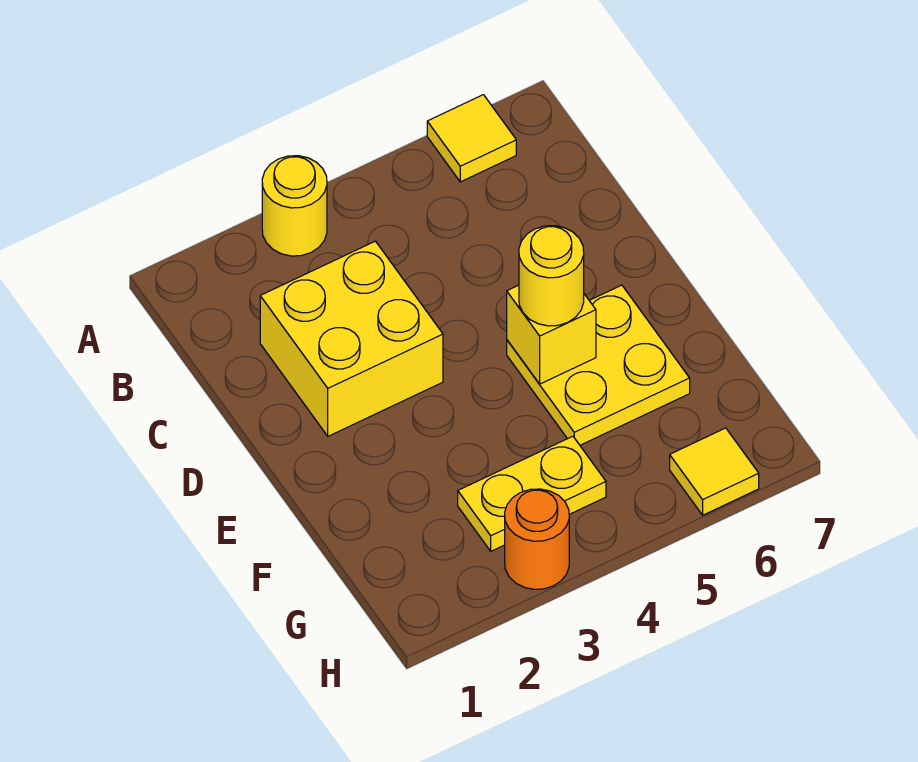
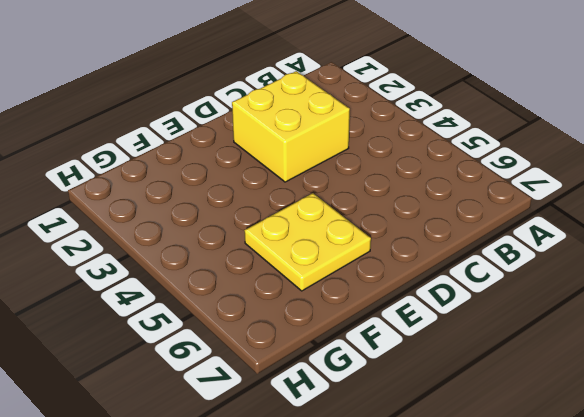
none -> yellow 1x1 round brick [262,156,327,256]
none -> yellow 1x1 tile [427,95,516,182]

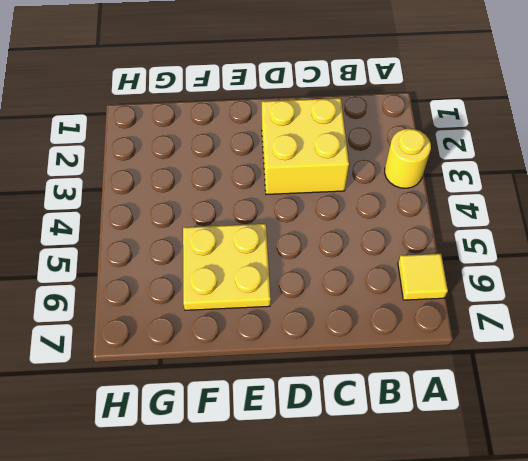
none -> yellow 1x2 plate [458,436,606,551]
none -> orange 1x1 round brick [505,489,569,589]

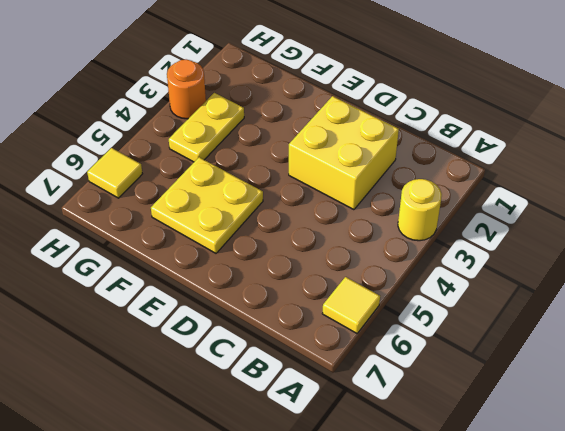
none -> yellow 1x1 brick [507,285,596,384]
none -> yellow 1x1 round brick [519,226,584,326]

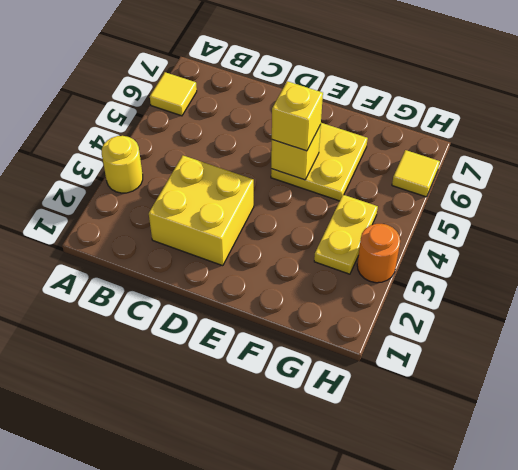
yellow 1x1 brick [272,81,323,151] -> yellow 1x1 round brick [519,226,584,326]

